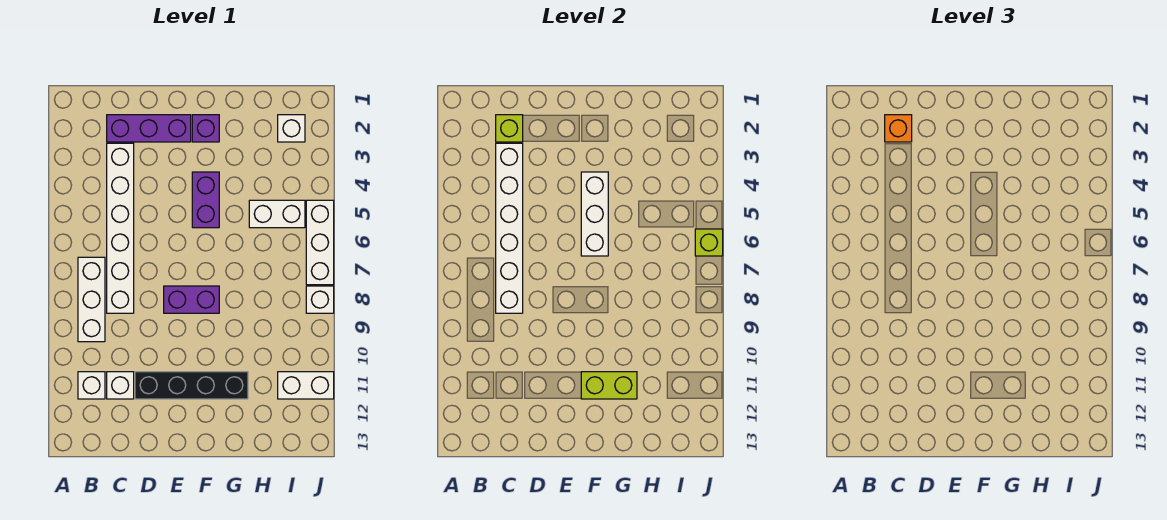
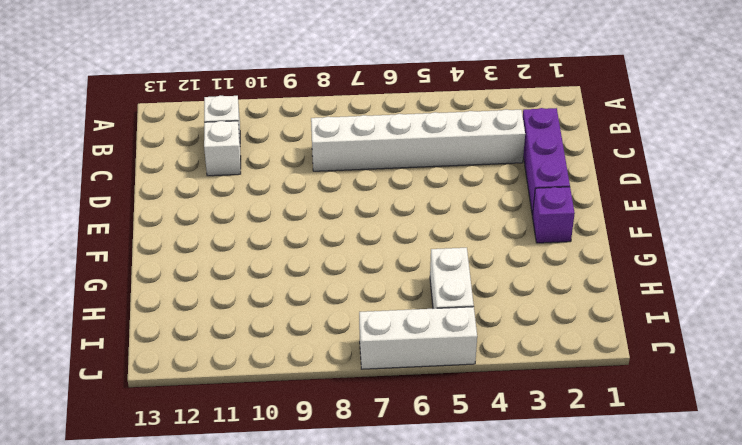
none -> white 1x3 brick [78,257,105,342]
none -> black 1x4 brick [135,372,248,399]
none -> purple 1x2 brick [164,286,219,313]

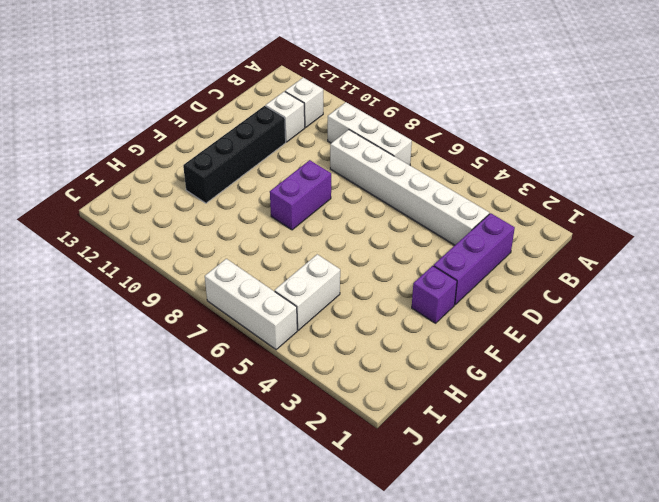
none -> purple 1x2 brick [192,172,219,228]
none -> white 1x1 brick [278,115,305,142]
none -> white 1x2 brick [278,372,334,399]

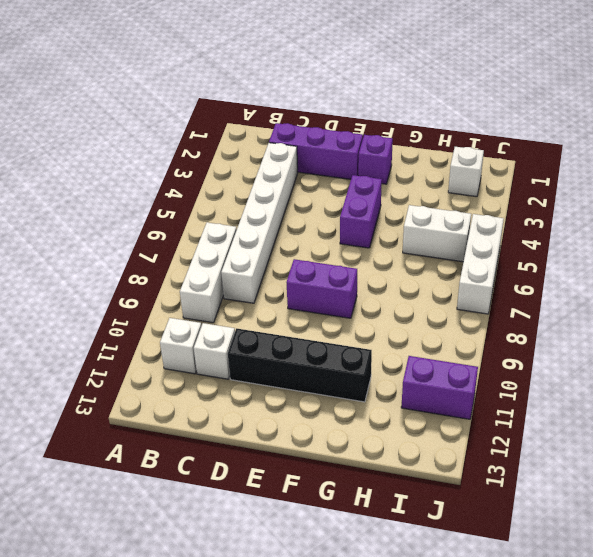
purple 1x2 brick [401,356,478,419] -> white 1x2 brick [278,372,334,399]
none -> white 1x1 brick [306,286,334,313]
none -> lime 1x1 brick [496,115,523,142]
none -> white 1x6 brick [496,143,523,313]

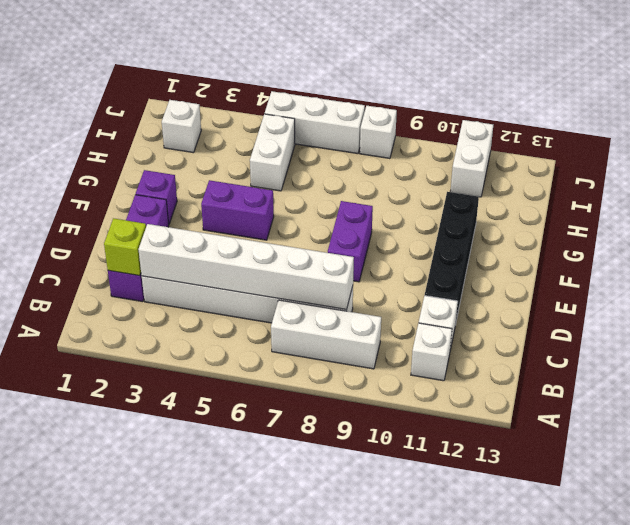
none -> white 1x3 brick [581,172,608,256]
none -> lime 1x2 brick [581,372,637,399]
none -> lime 1x1 brick [695,229,723,256]

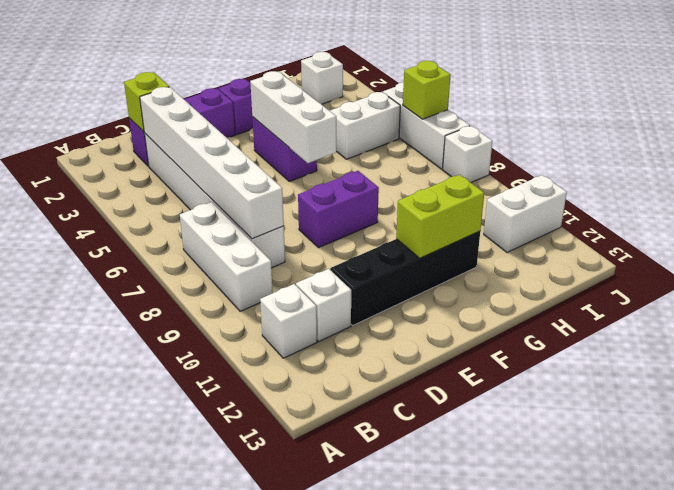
none -> orange 1x1 brick [885,115,912,142]

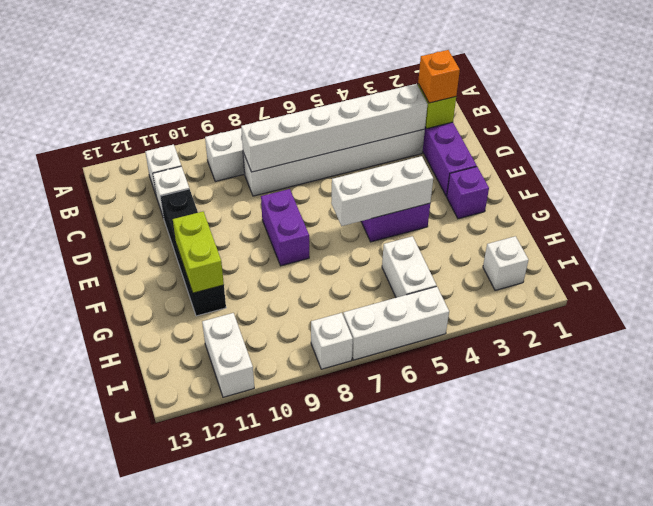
none -> lime 1x1 brick [695,229,723,256]

